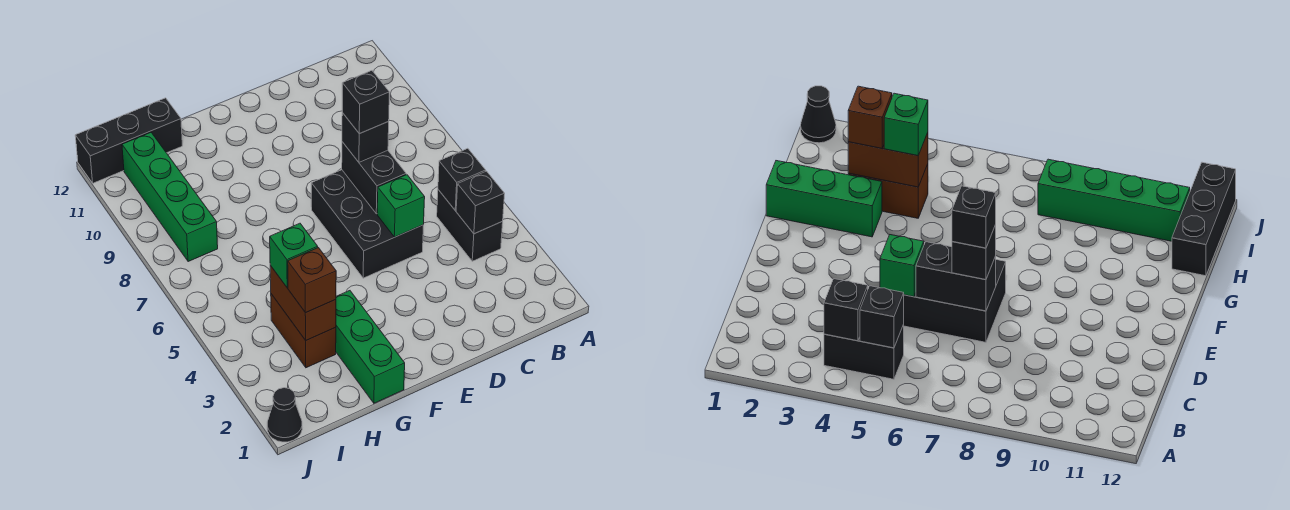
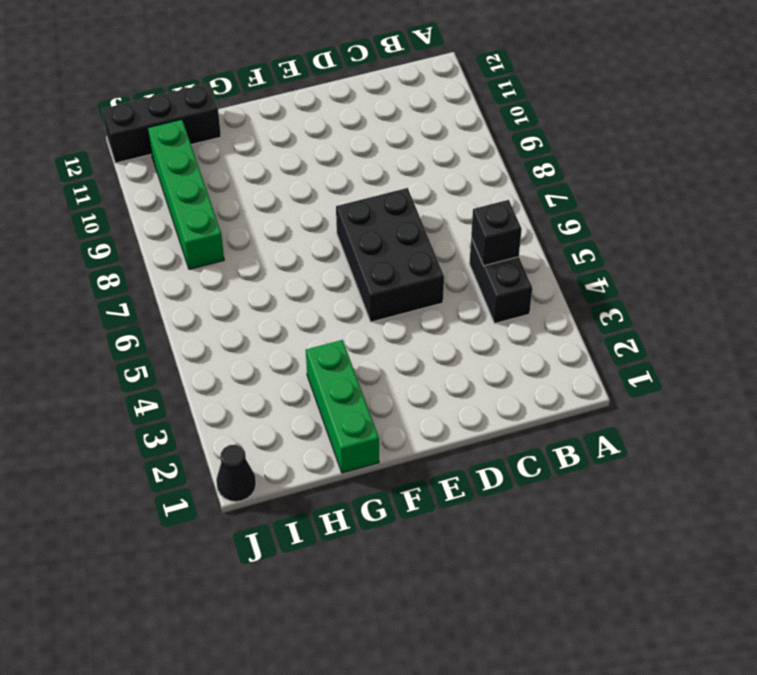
none -> brown 1x2 brick [271,294,336,368]
none -> black 1x1 brick [456,171,505,234]
none -> green 1x1 brick [377,175,425,237]

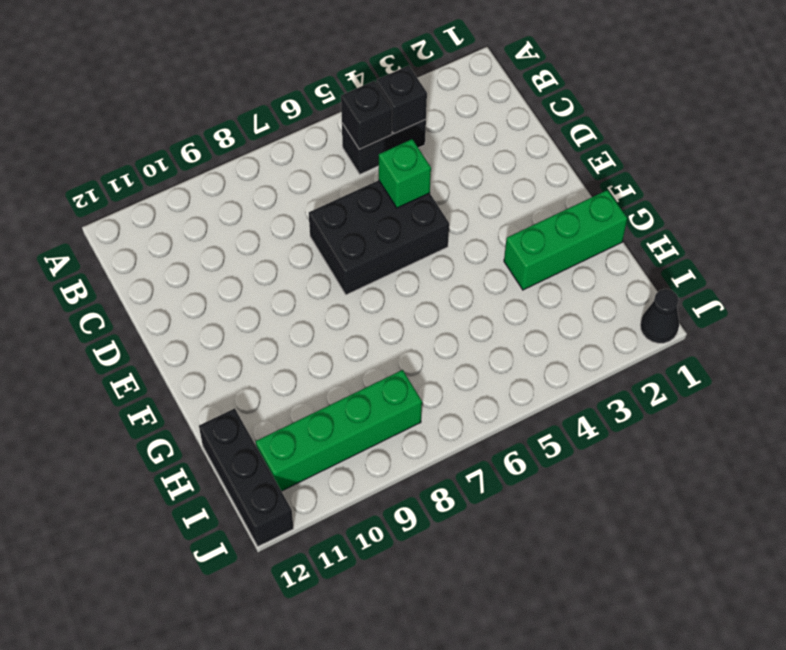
none -> brown 1x2 brick [271,294,336,368]
none -> black 1x2 brick [342,142,406,214]
none -> brown 1x2 brick [270,266,336,340]

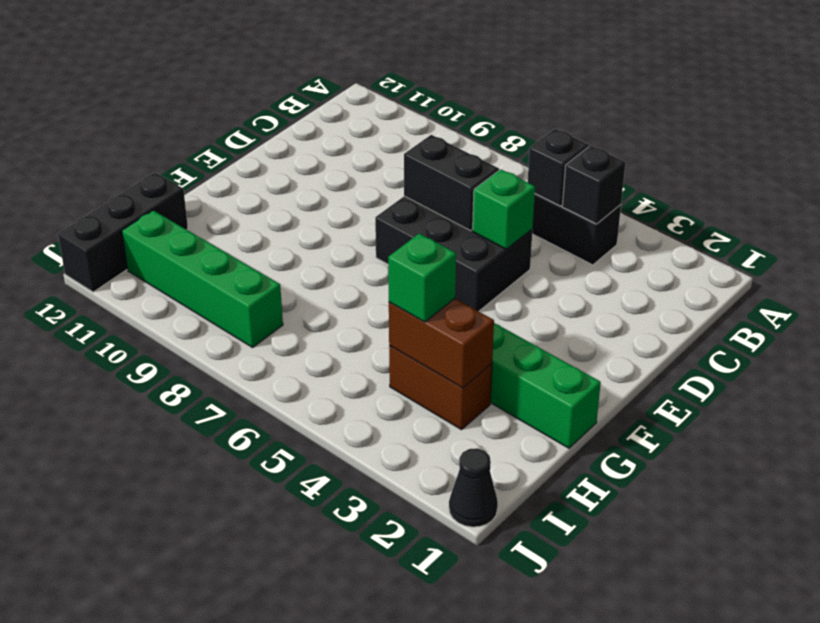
none -> black 1x1 brick [342,113,389,162]
none -> brown 1x1 brick [288,248,336,313]
none -> black 1x1 brick [342,71,389,134]

